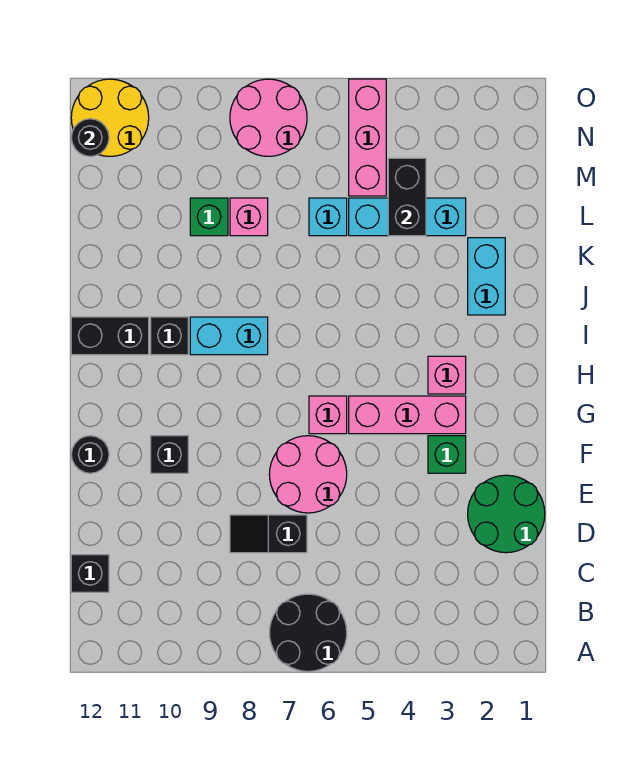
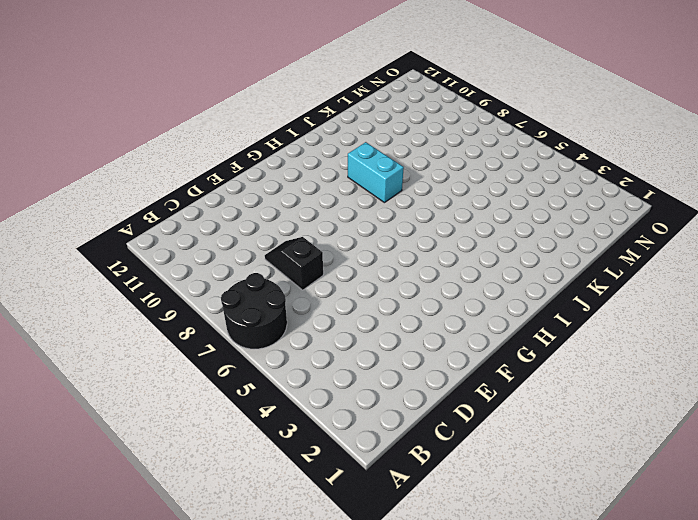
none -> black 1x1 brick [71,555,109,592]
none -> green 2x2 round brick [468,475,545,553]
none -> pink 2x2 round brick [269,436,347,513]

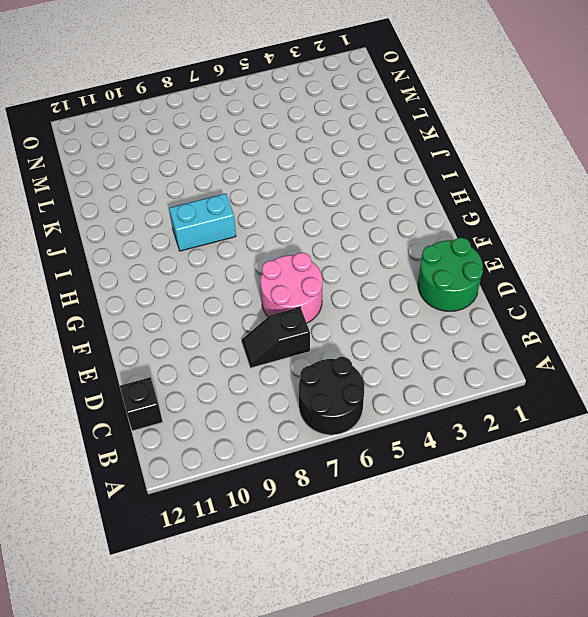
none -> green 1x1 brick [428,436,466,473]
none -> black 1x1 brick [151,436,188,473]
none -> black 1x1 round brick [71,436,109,473]

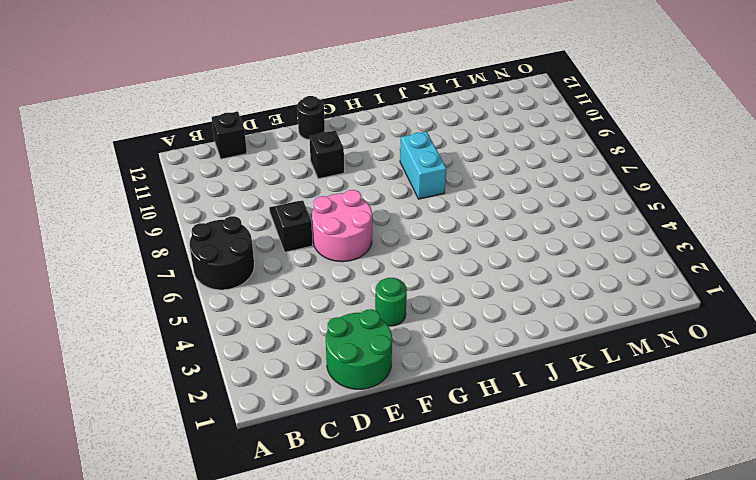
green 1x1 round brick [375,278,407,326] -> green 1x1 brick [428,436,466,473]
none -> pink 1x3 brick [349,396,466,434]
none -> pink 1x1 brick [309,396,347,434]
none -> pink 1x1 brick [428,356,466,394]

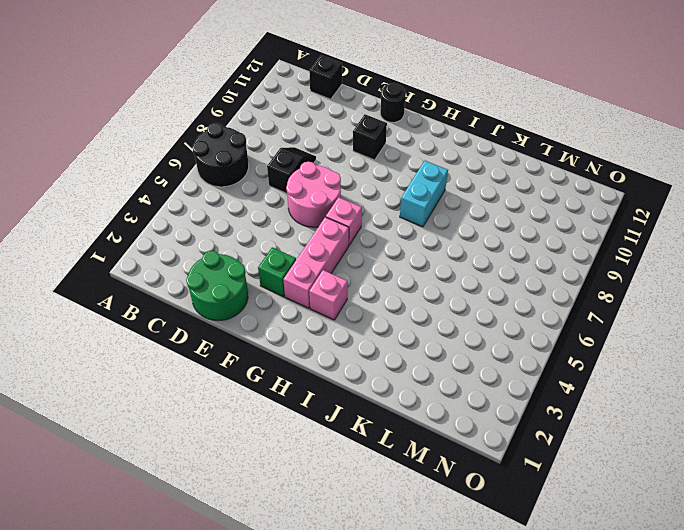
none -> black 1x1 brick [151,317,188,355]
none -> black 1x2 brick [71,317,149,355]
none -> cyan 1x2 brick [468,238,505,315]

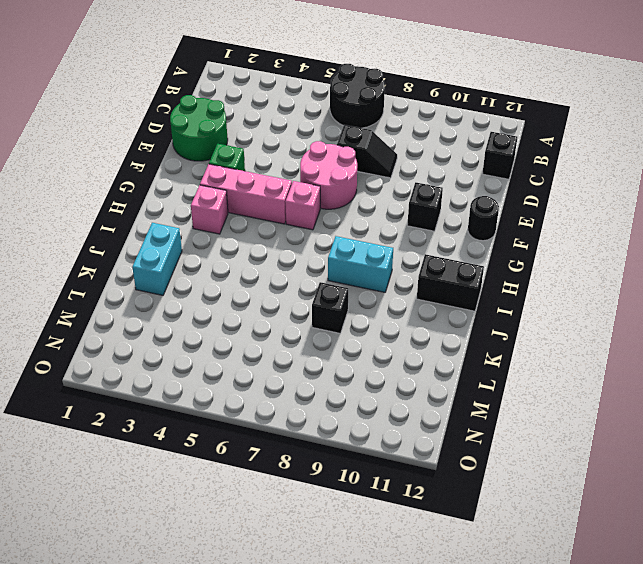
black 1x1 brick [312,282,348,333] -> black 1x1 brick moved to [151,317,188,355]
none -> cyan 1x3 brick [349,198,466,236]
none -> cyan 1x1 brick [309,198,347,236]
none -> pink 1x1 brick [230,198,268,236]

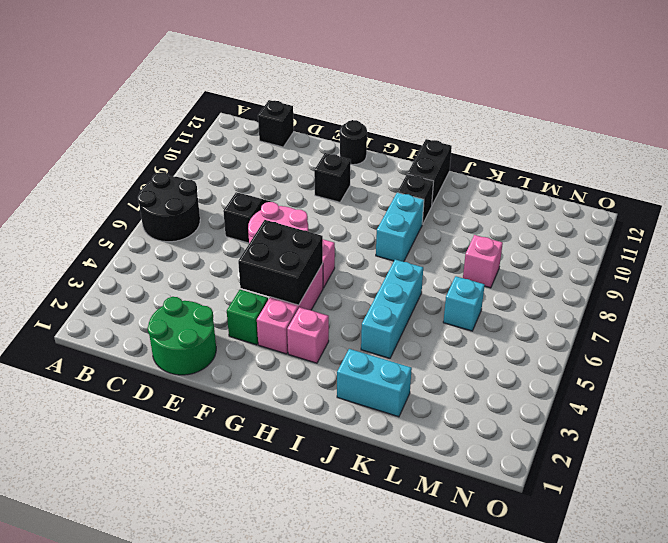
black 2x2 brick [238,220,323,305] -> none
cyan 1x3 brick [361,260,423,358] -> cyan 1x3 brick moved to [349,198,466,236]
none -> green 1x1 brick [190,198,228,236]
none -> pink 1x3 brick [349,79,386,196]
none -> pink 2x2 round brick [230,79,307,156]

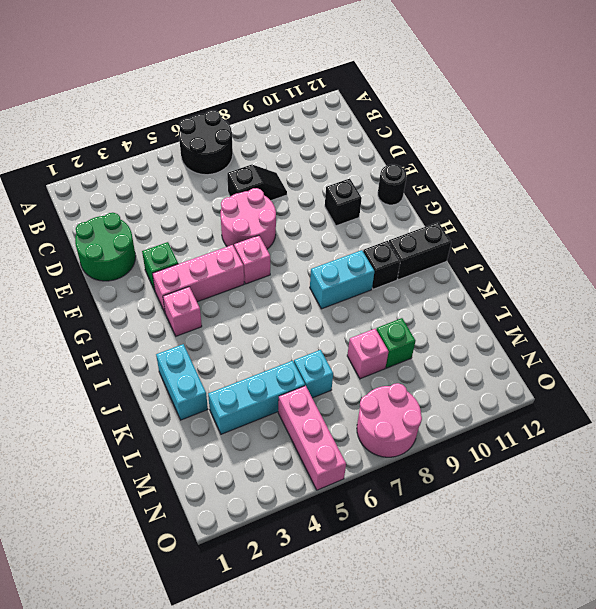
none -> black 1x1 brick [71,555,109,592]
none -> yellow 2x2 round brick [71,79,149,156]
none -> black 1x2 brick [388,158,426,236]

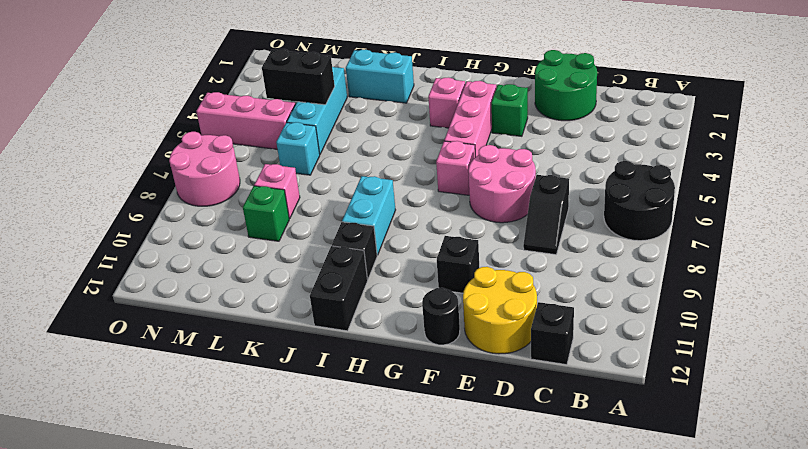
yellow 2x2 round brick [463,267,537,354] -> yellow 2x2 round brick moved to [71,79,149,156]
none -> black 1x1 round brick [71,119,109,156]

